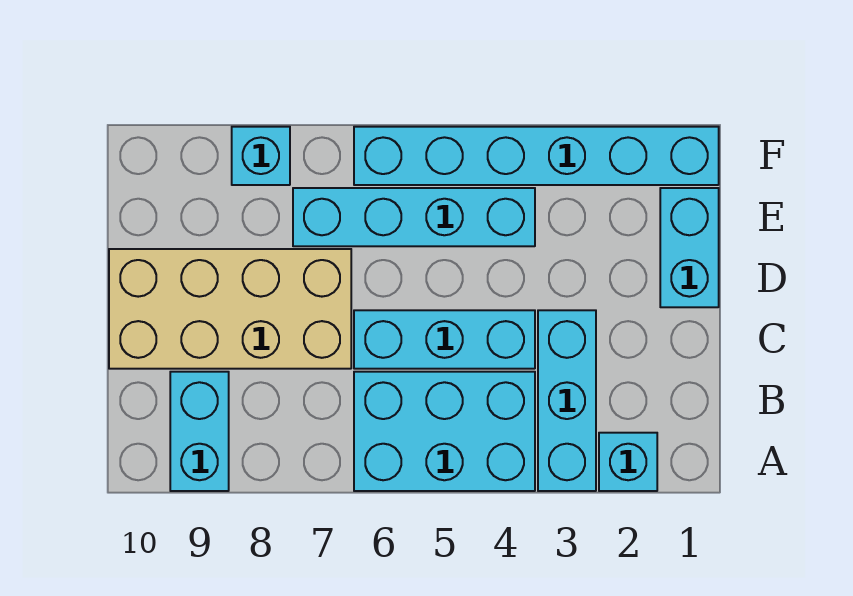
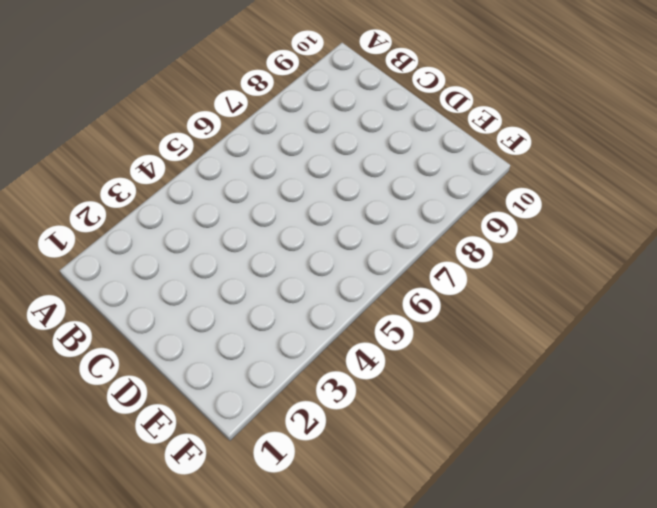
none -> cyan 1x1 brick [599,433,657,491]
none -> cyan 1x3 brick [538,310,596,491]

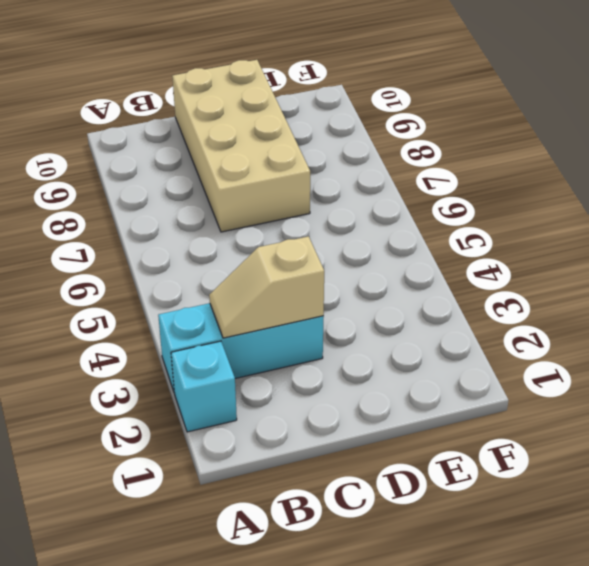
tan 1x2 slope [209,236,324,338] -> none
none -> cyan 2x3 brick [354,372,535,491]
none -> cyan 1x2 brick [170,372,229,491]

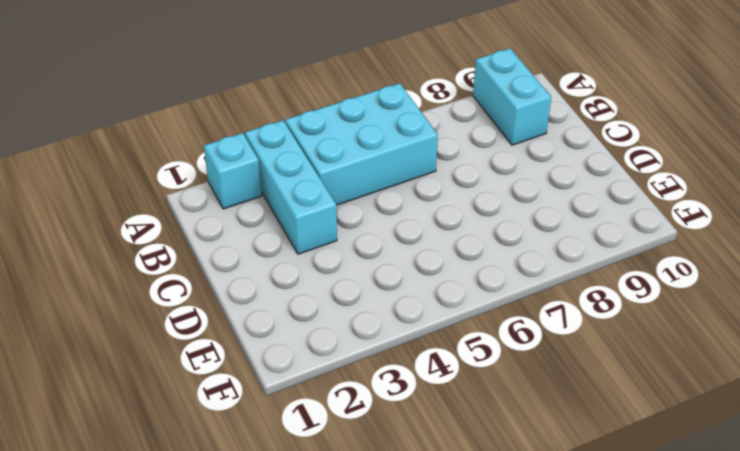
none -> cyan 1x3 brick [354,310,535,369]
none -> tan 2x4 brick [109,249,351,369]

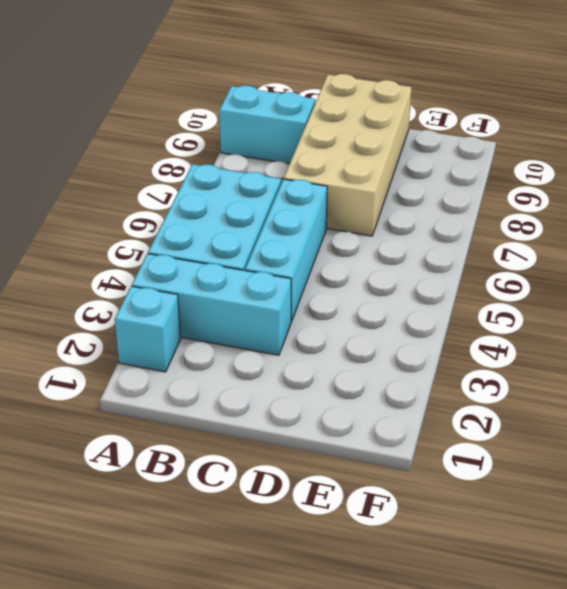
none -> cyan 1x2 brick [660,188,719,307]
none -> cyan 1x4 brick [293,188,535,246]

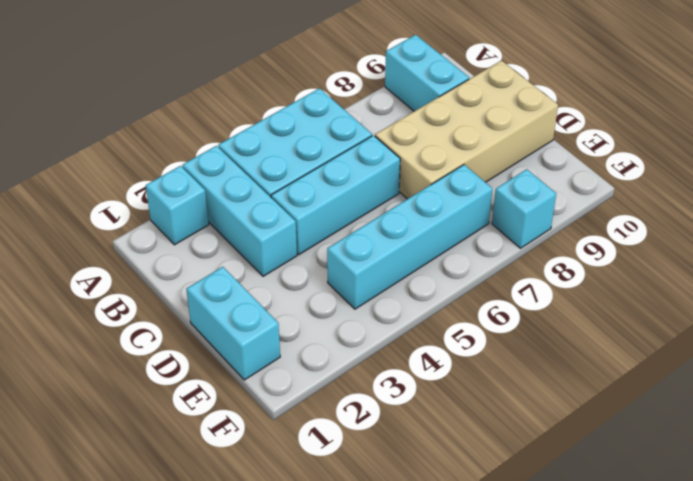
none -> cyan 1x6 brick [354,127,719,185]

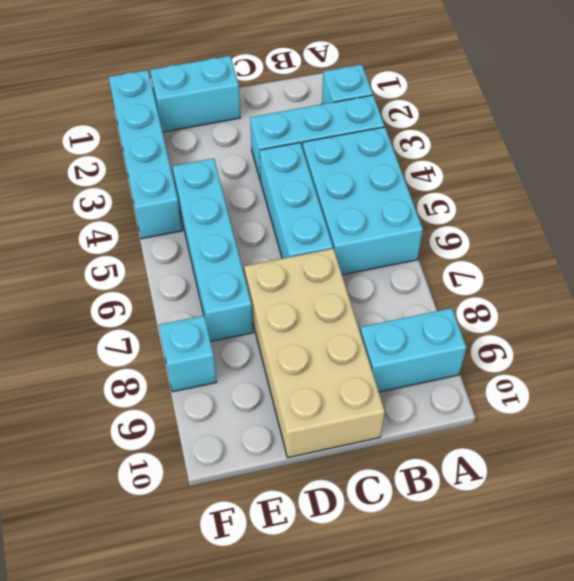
cyan 1x4 brick [109,70,182,239] -> cyan 1x6 brick [354,127,719,185]

